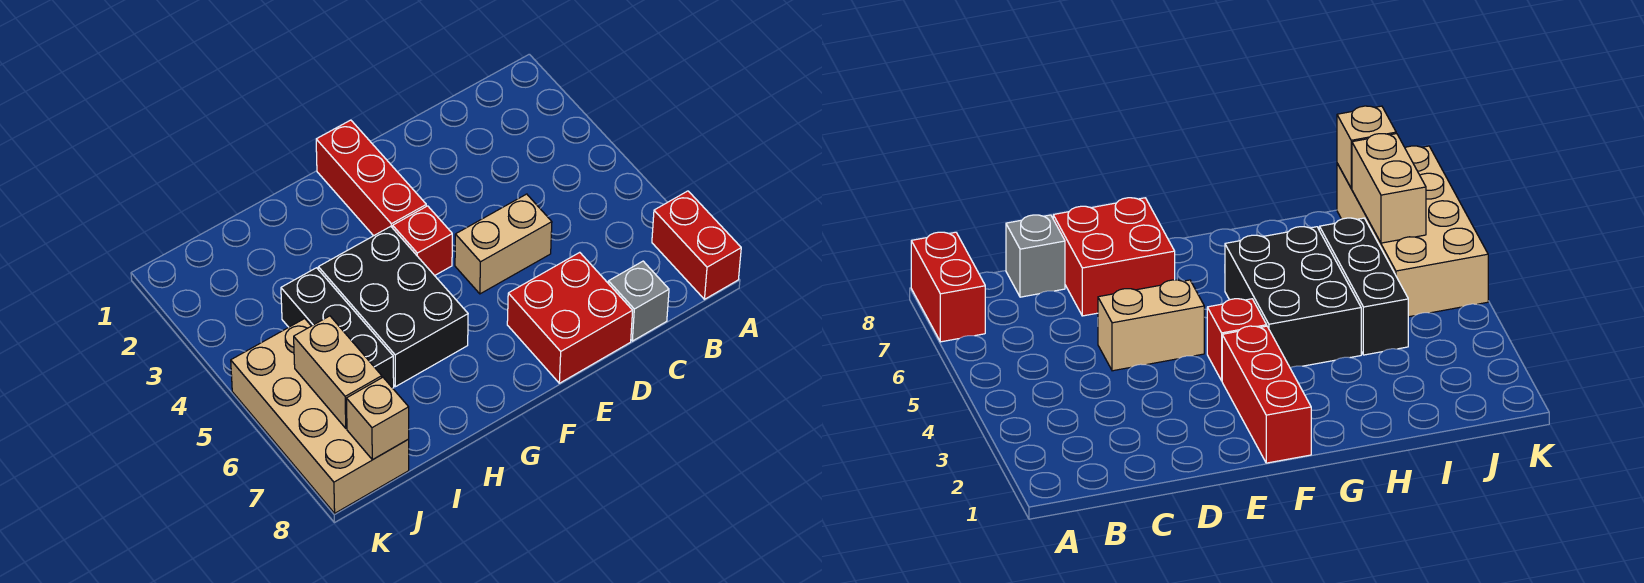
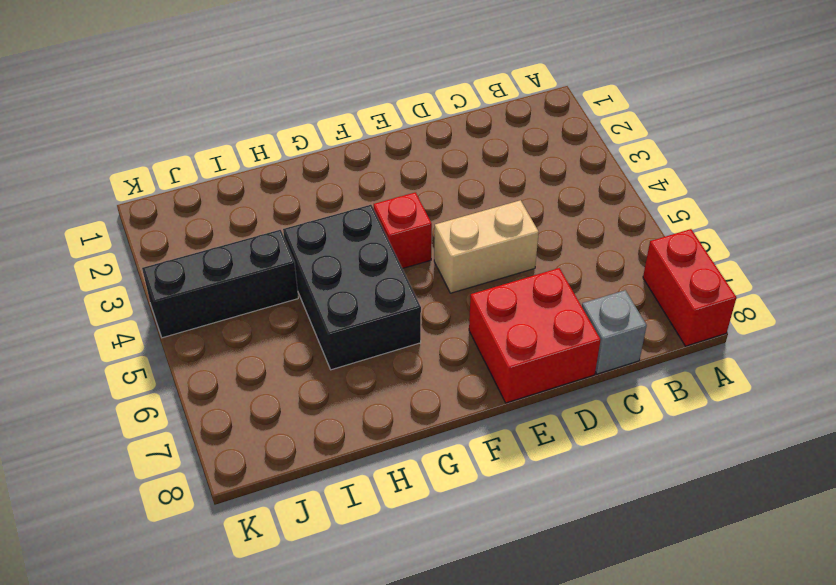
black 1x3 brick [142,230,298,338] -> black 1x3 brick turned to [281,268,394,388]
none -> red 1x3 brick [316,120,426,236]
none -> tan 2x4 brick [231,319,409,513]

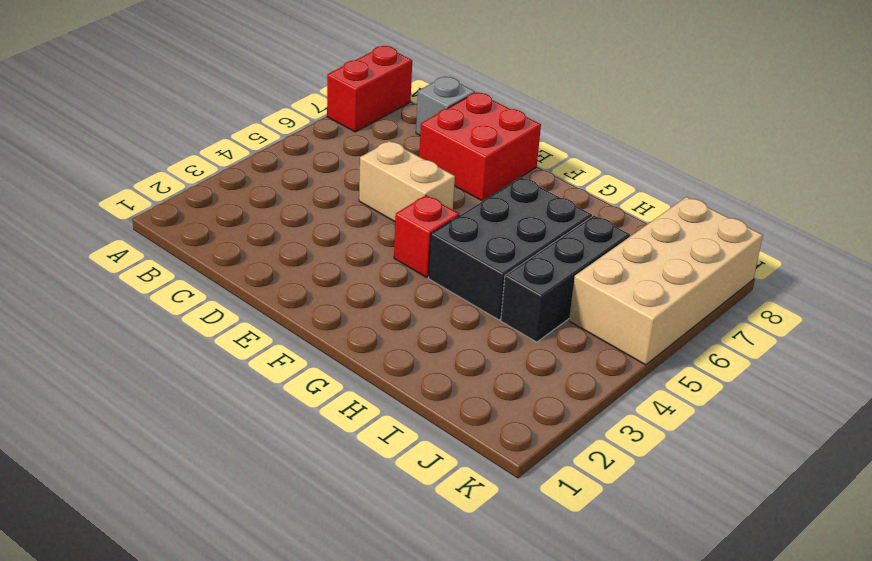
none -> red 1x3 brick [316,120,426,236]
none -> tan 1x2 brick [294,316,382,428]

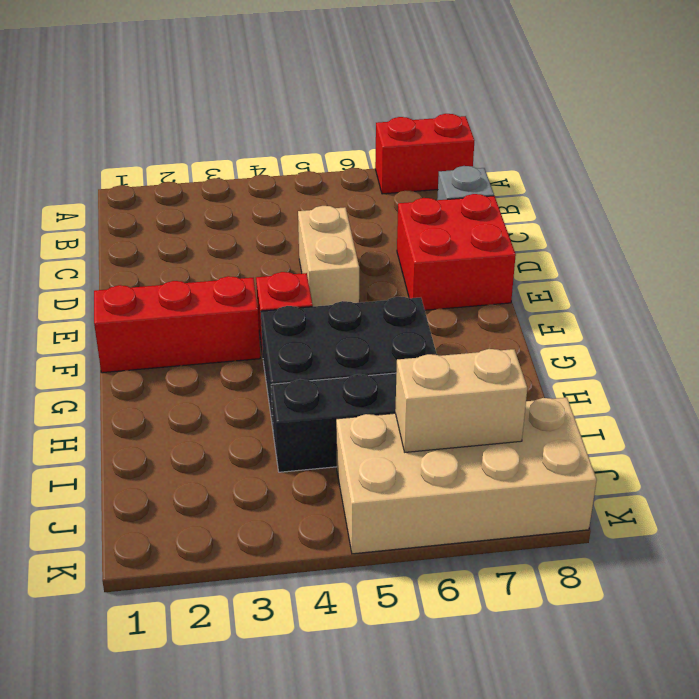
none -> tan 1x1 brick [346,377,409,460]

